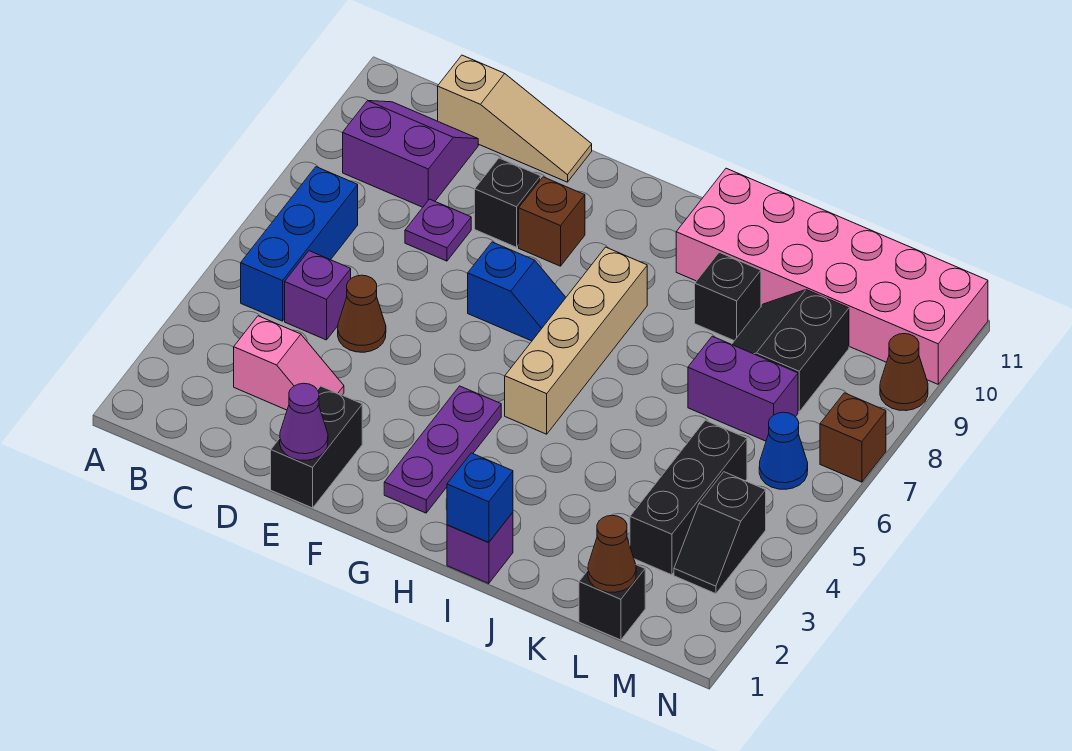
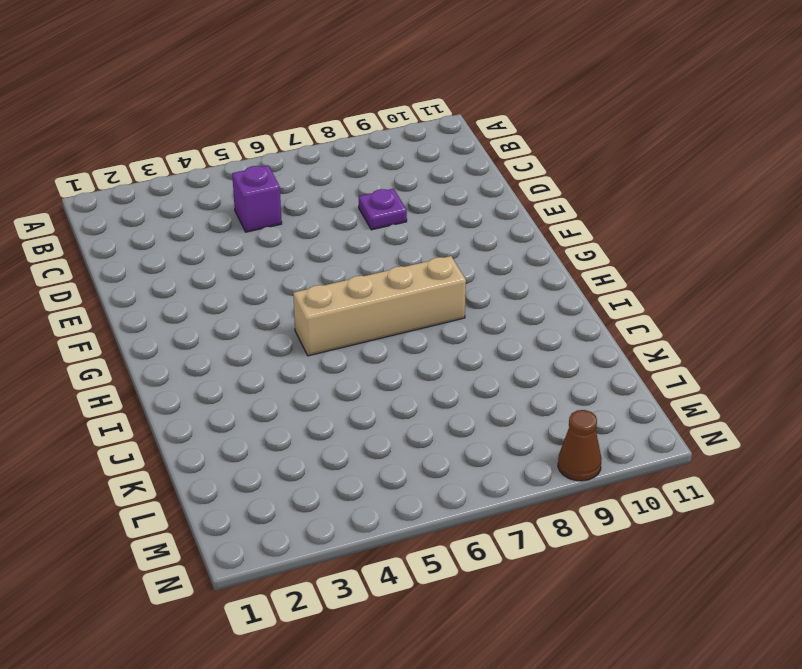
none -> blue 1x3 brick [241,167,358,321]
none -> purple 2x2 slope [343,101,478,207]
none -> pink 1x2 slope [234,316,344,410]

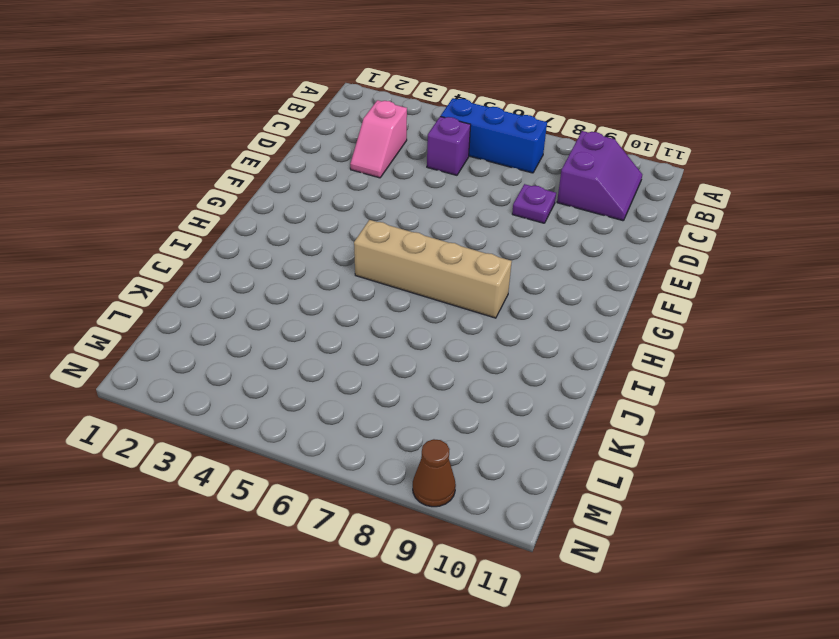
none -> tan 1x3 slope [438,55,592,182]
none -> brown 1x1 cone [338,275,386,352]
none -> black 1x2 brick [271,386,362,508]

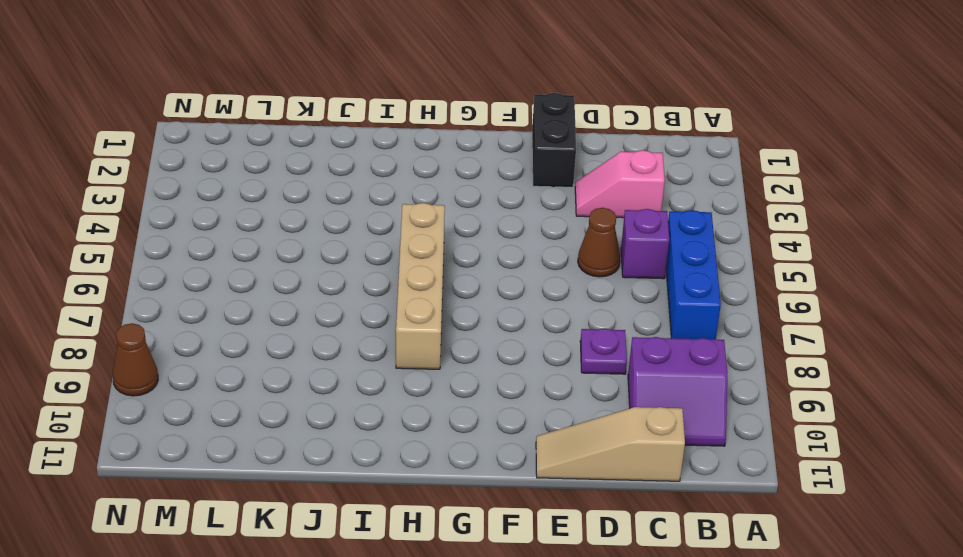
none -> black 1x1 brick [475,158,541,247]
none -> blue 1x2 slope [468,242,566,341]
none -> brown 1x1 brick [519,177,585,266]

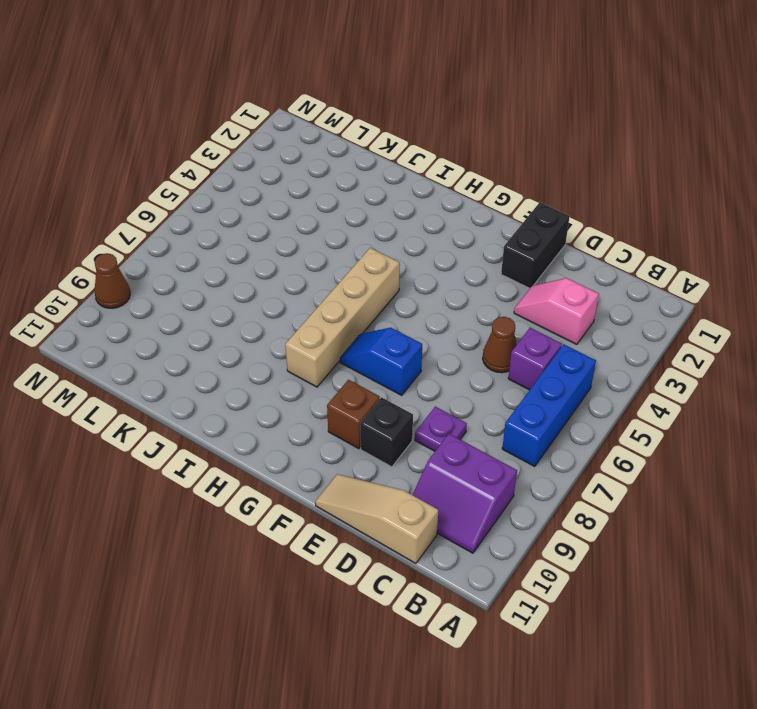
none -> purple 1x3 plate [384,386,501,513]
none -> purple 1x1 brick [447,512,513,583]
none -> pink 2x6 brick [676,168,988,384]

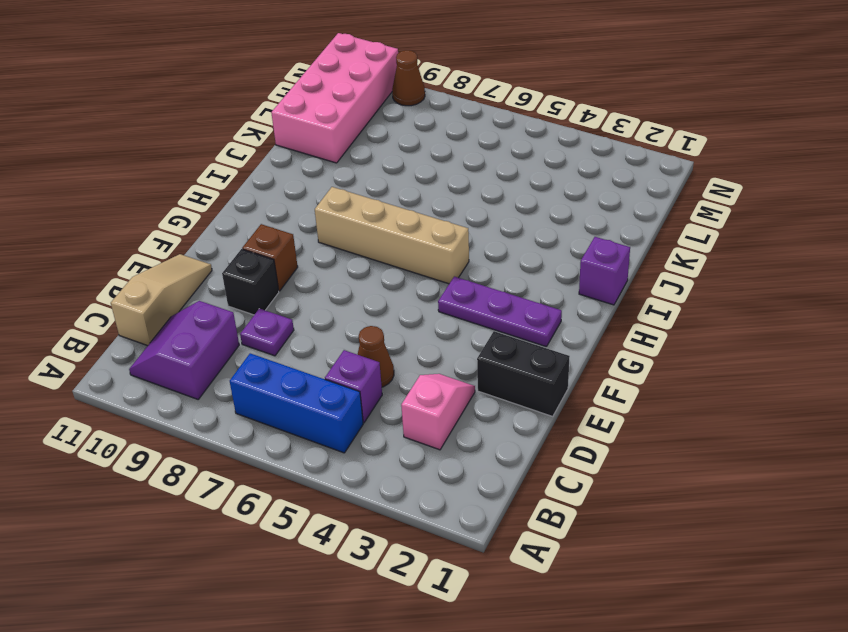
pink 2x4 brick [271,33,398,163] -> pink 2x6 brick [676,168,988,384]
none -> blue 1x2 slope [468,242,566,341]
none -> black 1x1 brick [695,252,761,341]
none -> purple 1x2 brick [688,336,798,441]

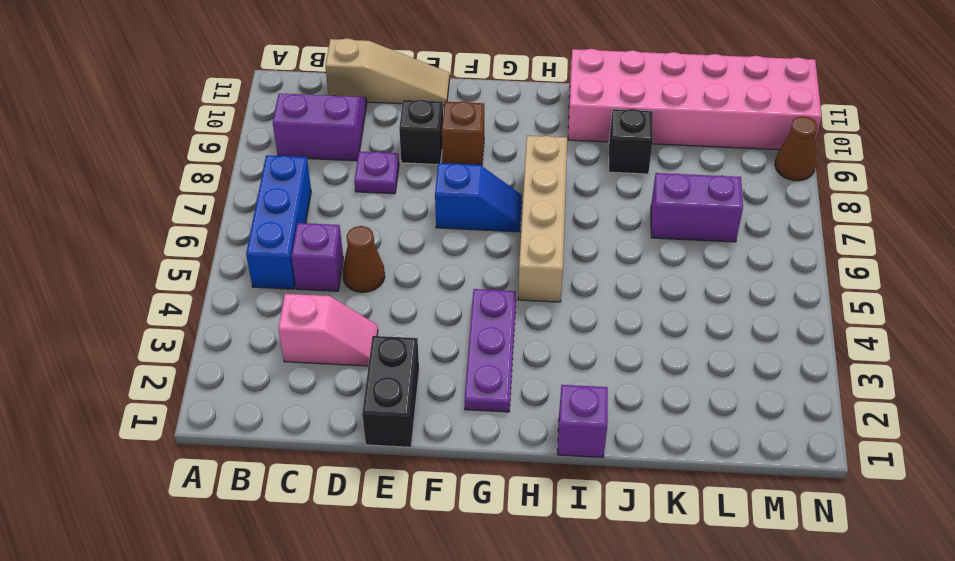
none -> black 2x2 slope [732,290,849,412]
none -> black 1x1 brick [579,565,645,640]
none -> black 1x3 brick [630,420,747,575]

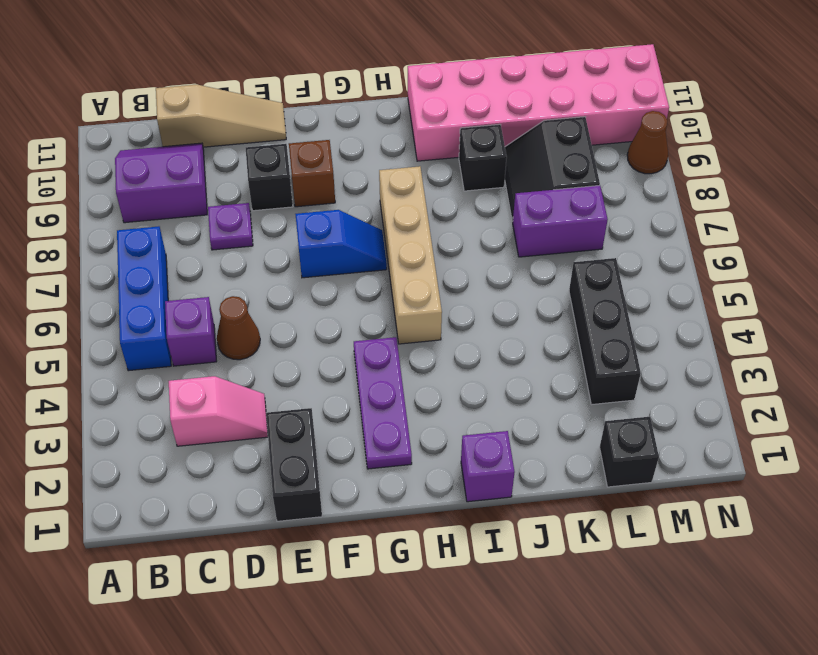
none -> black 1x2 slope [674,472,766,594]
none -> blue 1x1 cone [759,412,808,489]
none -> brown 1x1 brick [820,393,886,482]

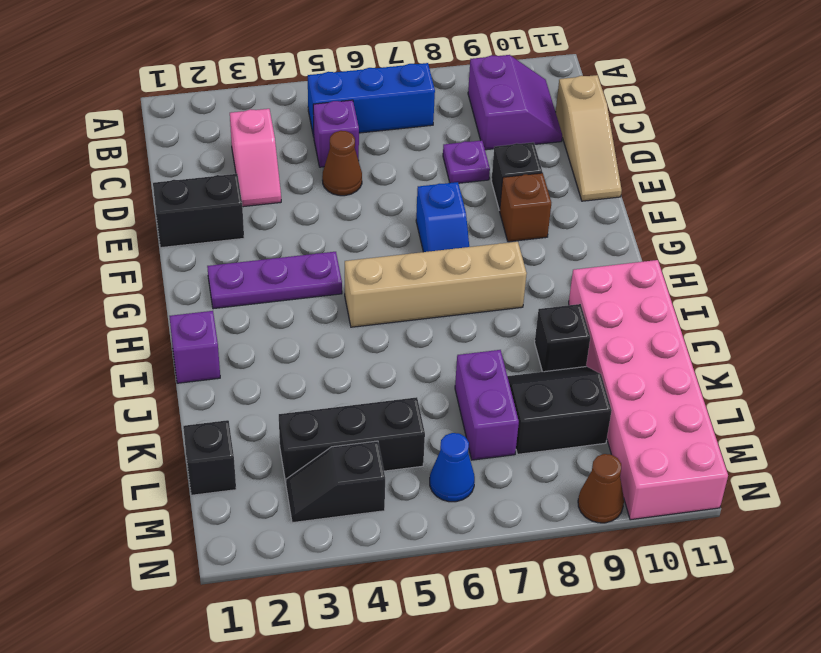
none -> brown 1x1 brick [820,393,886,482]
none -> purple 1x1 cone [280,383,328,460]
none -> blue 1x1 brick [447,453,513,543]

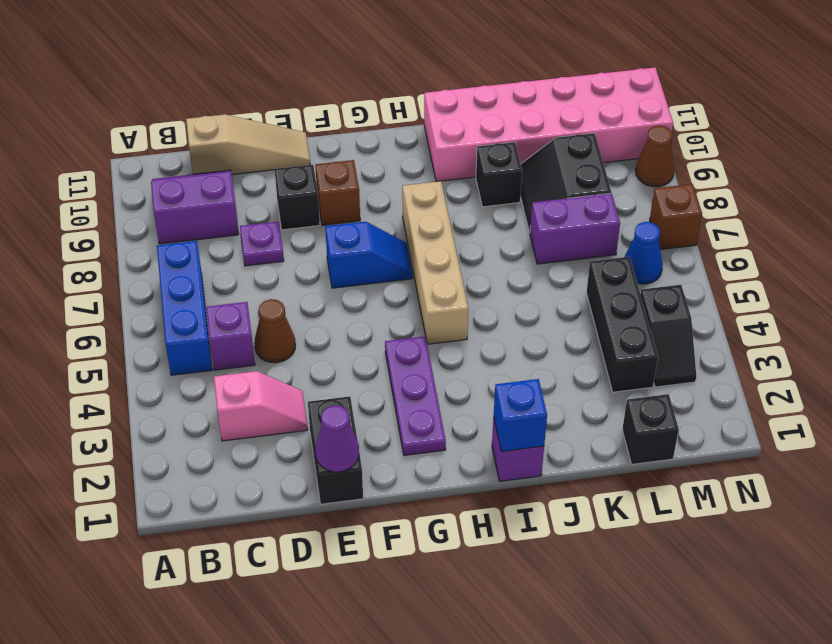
none -> brown 1x1 cone [588,515,636,592]

